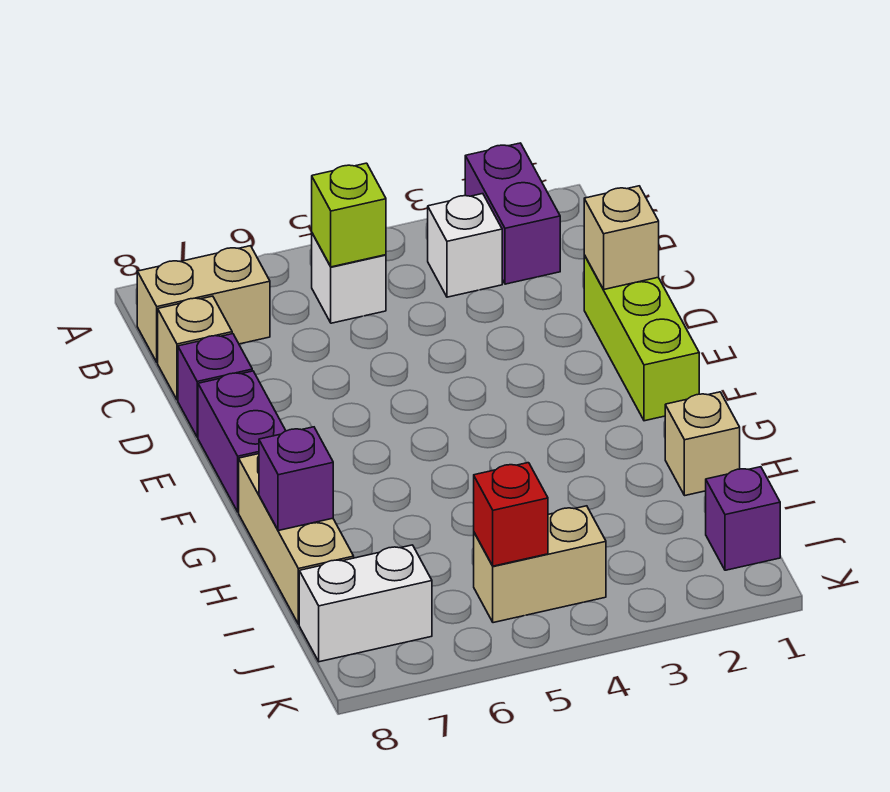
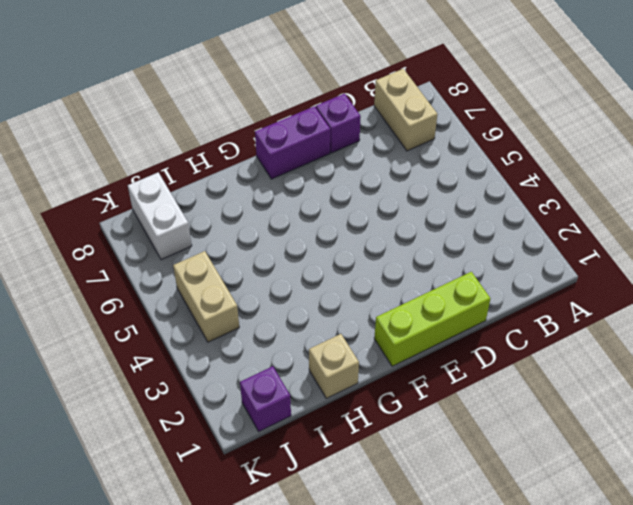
none -> purple 1x2 brick [465,143,560,284]
none -> white 1x1 brick [428,194,502,297]
none -> white 1x1 brick [312,233,386,323]

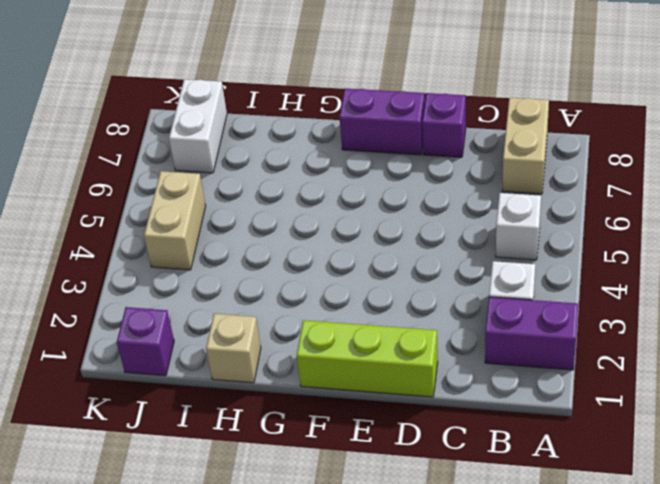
none -> tan 1x1 brick [158,296,232,400]
none -> tan 1x3 brick [239,454,354,624]
none -> lime 1x1 brick [312,163,386,267]

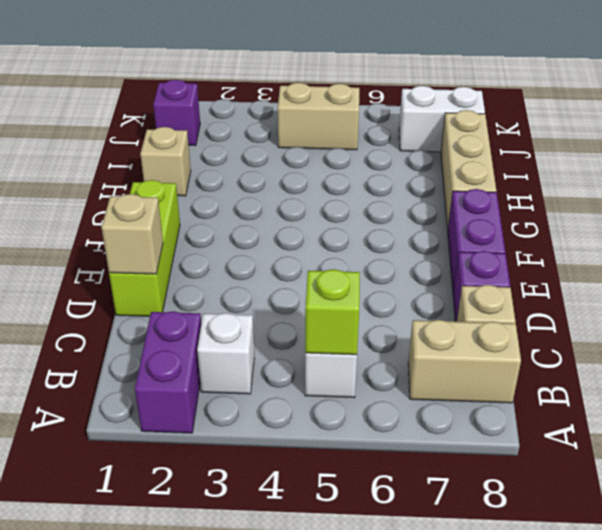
none -> purple 1x1 brick [259,427,333,531]
none -> red 1x1 brick [474,463,548,566]

